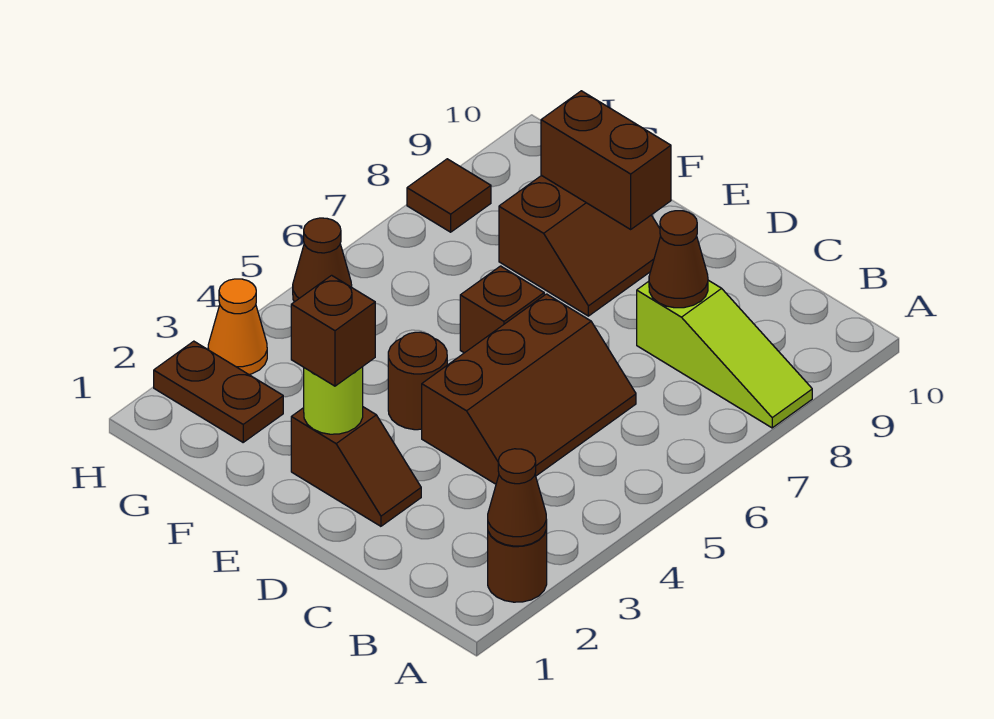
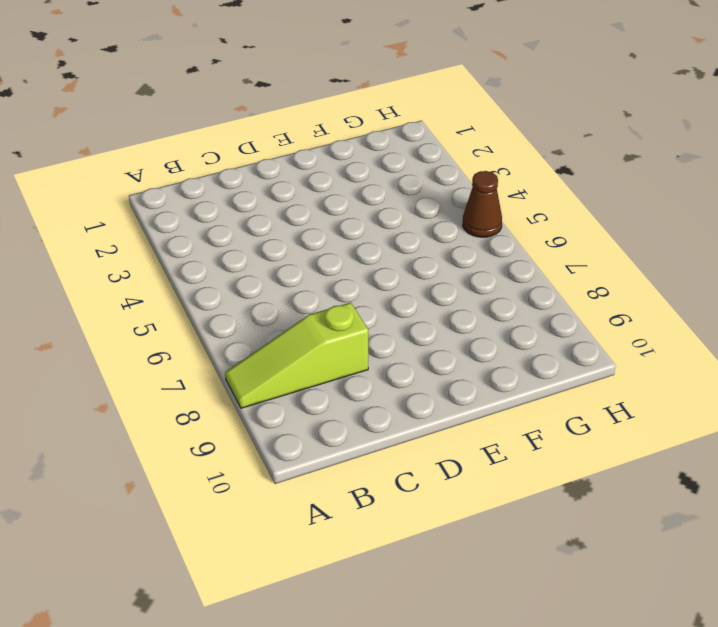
none -> brown 1x1 round brick [488,530,547,602]
none -> brown 2x3 slope [422,294,636,484]
none -> brown 1x2 slope [291,407,421,526]

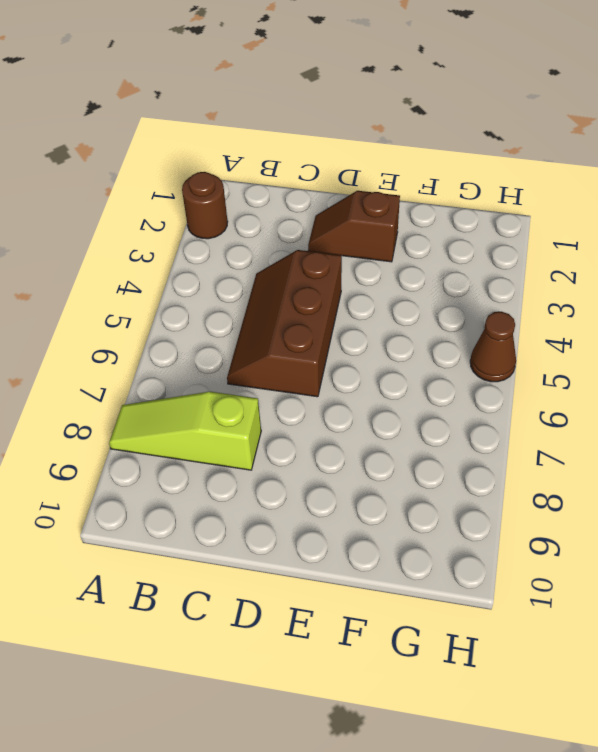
none -> brown 1x1 round brick [388,332,447,430]
none -> brown 1x1 brick [460,266,544,353]
none -> brown 2x2 slope [499,175,661,316]

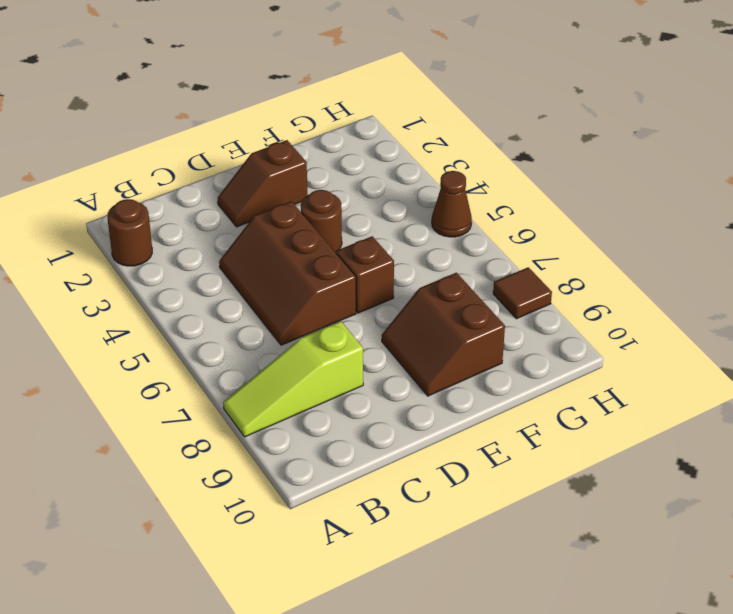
none -> brown 1x2 plate [154,341,283,442]
none -> orange 1x1 cone [208,279,267,374]
none -> brown 1x1 cone [488,449,547,546]

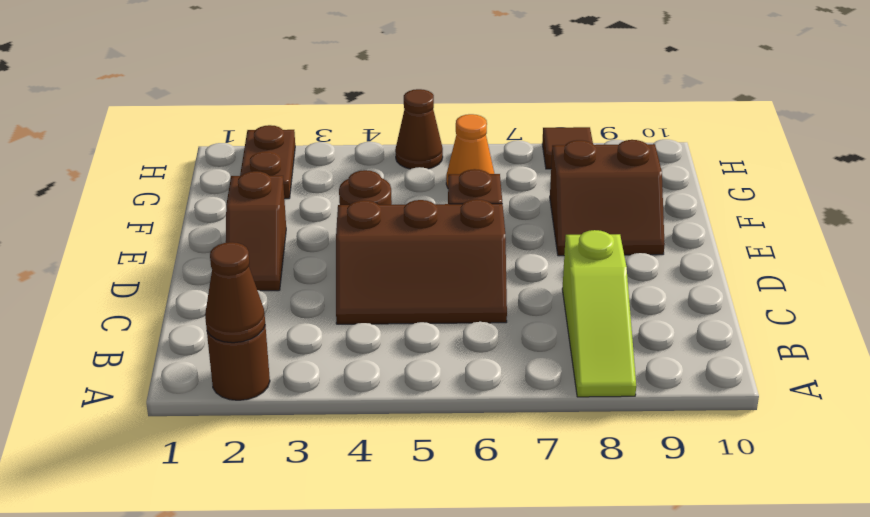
orange 1x1 cone [446,114,494,188] -> orange 1x1 cone moved to [208,279,267,374]
none -> brown 1x1 cone [649,211,708,308]
none -> lime 1x1 round brick [304,367,363,434]
none -> brown 1x2 brick [541,91,671,229]

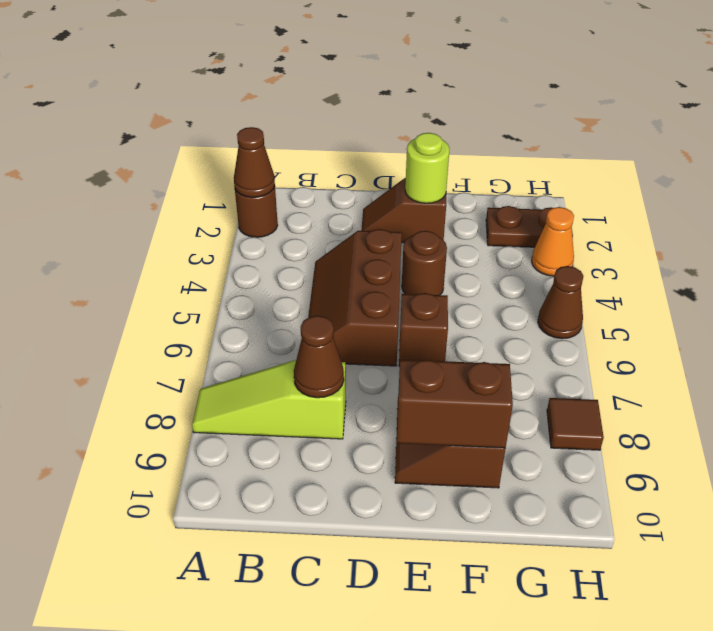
none -> brown 1x1 brick [291,275,375,386]

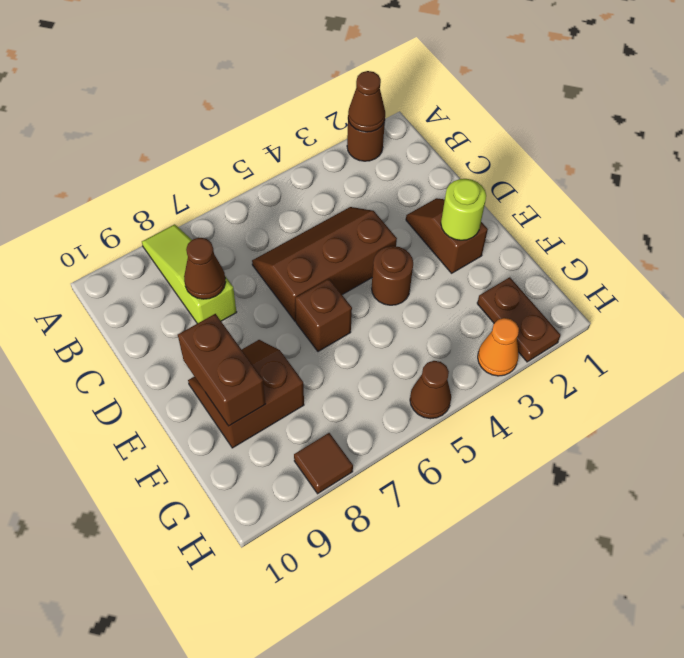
none -> brown 1x1 brick [291,275,375,386]

